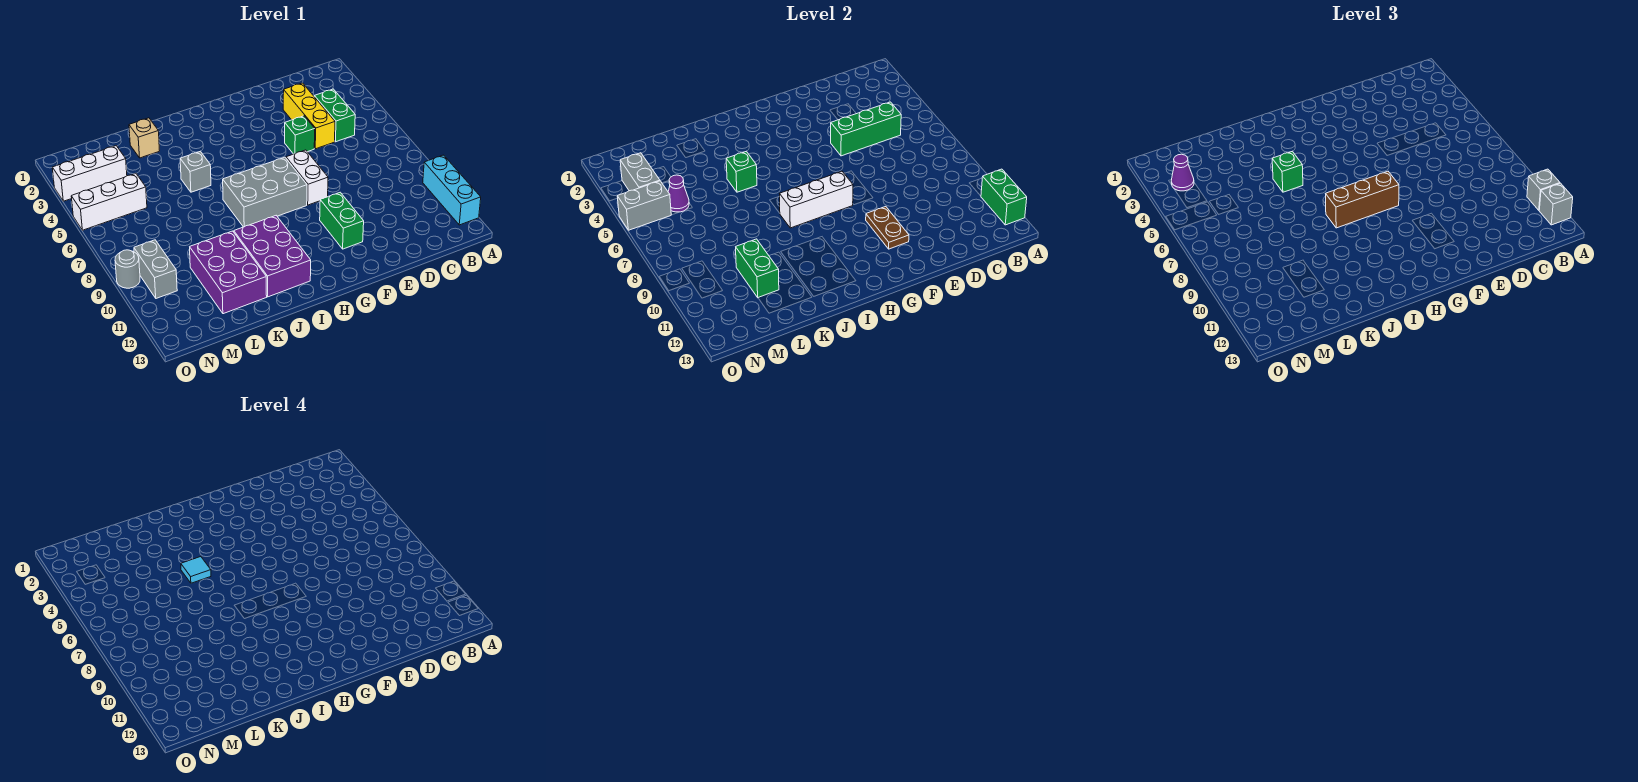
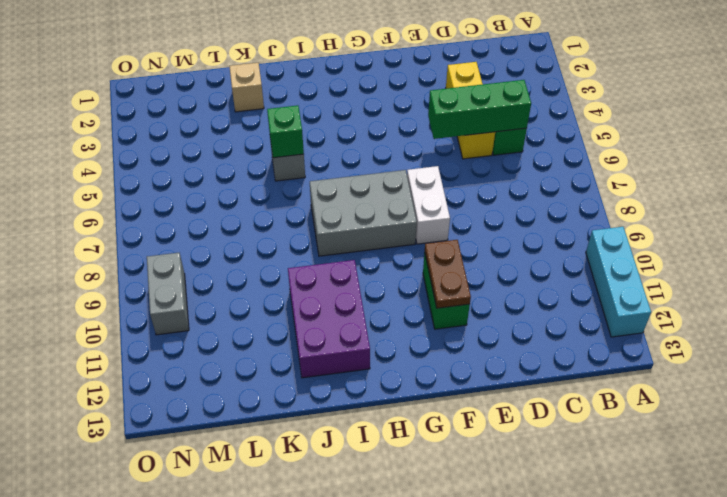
none -> green 1x1 brick [285,116,315,154]
none -> purple 2x3 brick [190,231,267,314]
none -> white 1x3 brick [52,146,127,201]
none -> white 1x3 brick [71,173,147,230]

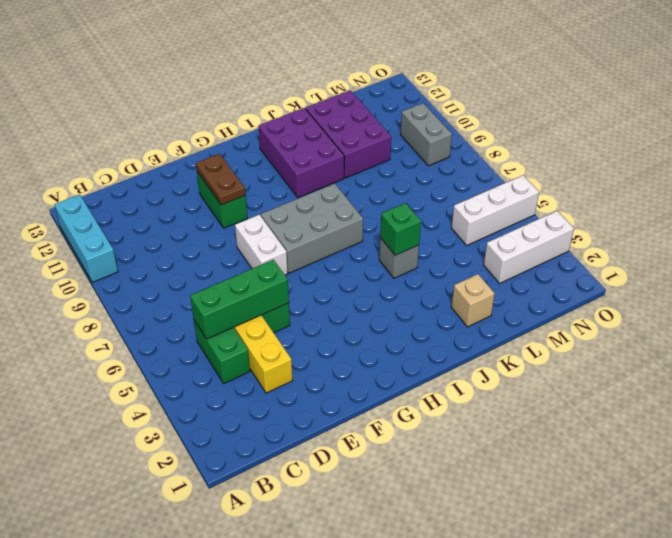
none -> grey 1x1 round brick [115,250,140,288]
none -> green 1x2 brick [981,169,1027,225]
none -> white 1x3 brick [780,171,853,228]
none -> green 1x2 brick [736,239,779,297]

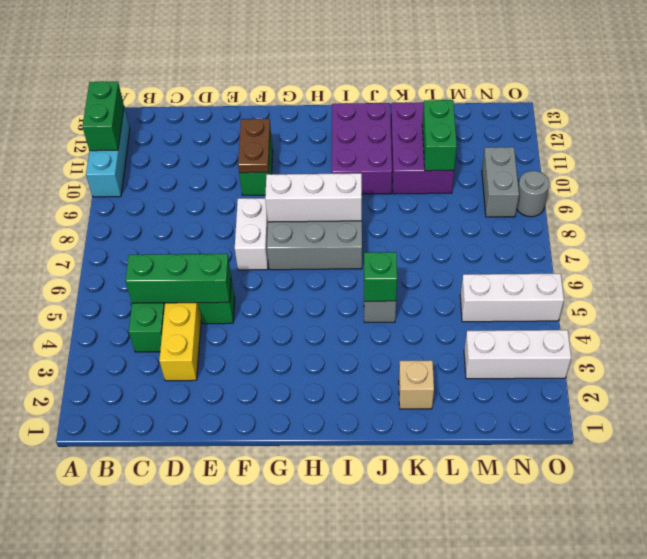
none -> purple 1x1 cone [668,175,689,212]
none -> grey 1x2 brick [620,153,660,191]
none -> grey 1x2 brick [617,181,671,230]
none -> grey 1x1 brick [1527,169,1560,210]

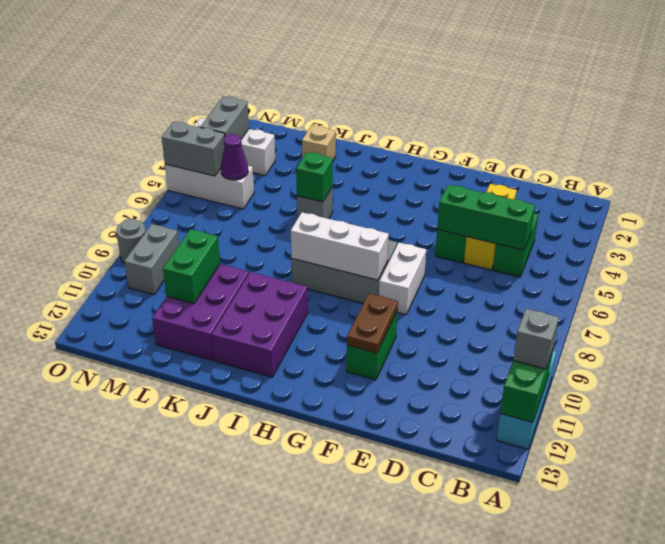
none -> grey 1x1 brick [1539,183,1573,225]
none -> brown 1x3 brick [1326,171,1399,228]
none -> green 1x1 brick [1272,151,1303,192]
none -> purple 1x1 cone [1171,154,1194,191]

